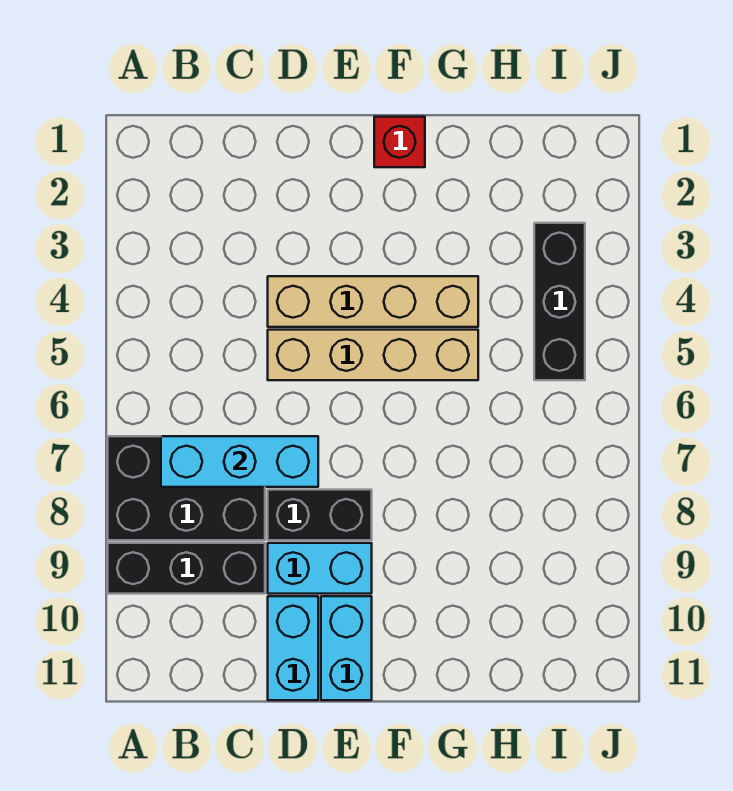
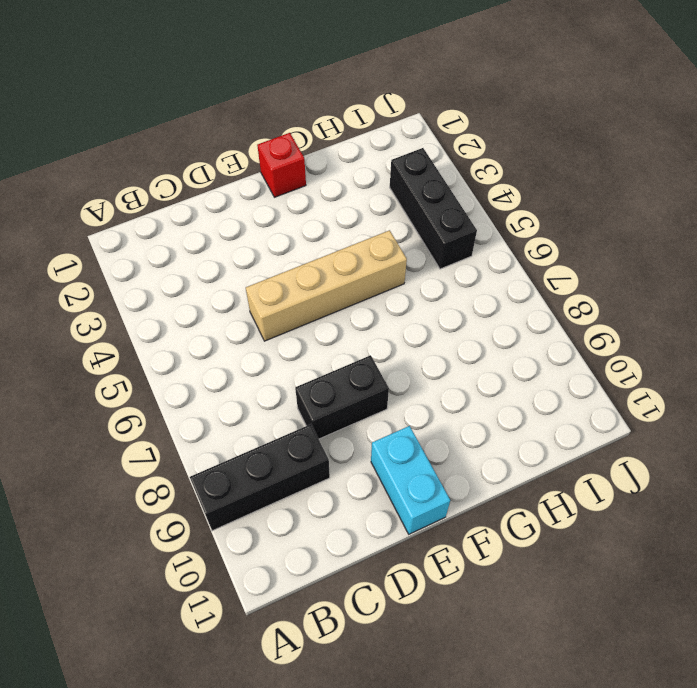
none -> black 2x3 brick [108,436,265,540]
none -> tan 1x4 brick [268,276,478,327]

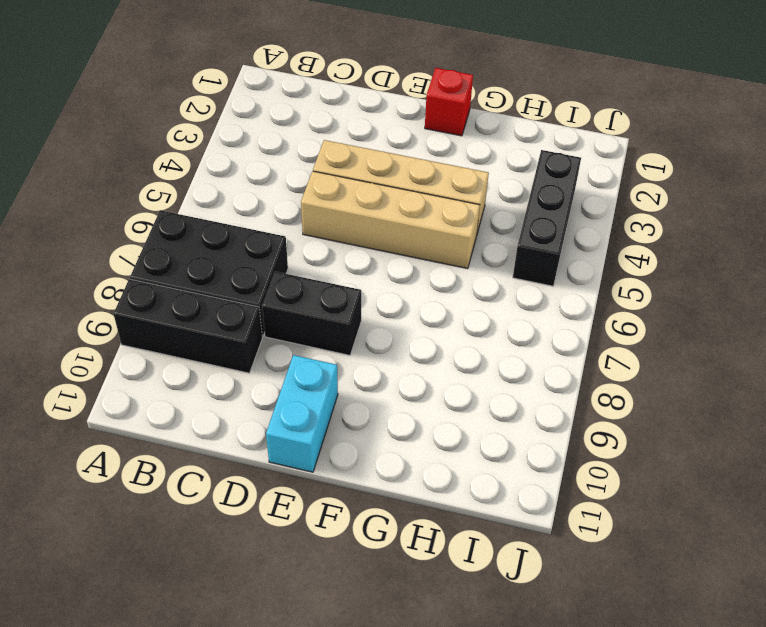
none -> cyan 1x2 brick [268,543,372,594]
none -> cyan 1x2 brick [268,596,318,700]

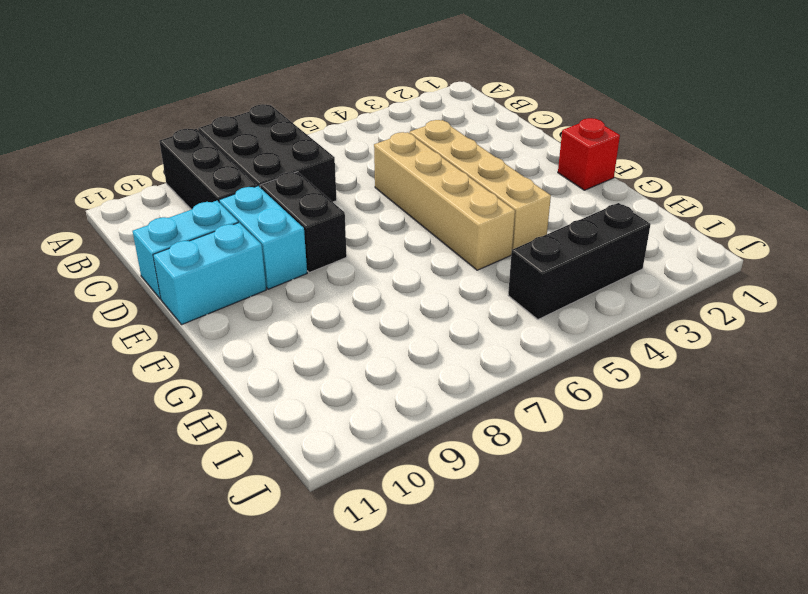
none -> cyan 1x3 brick [161,436,318,487]

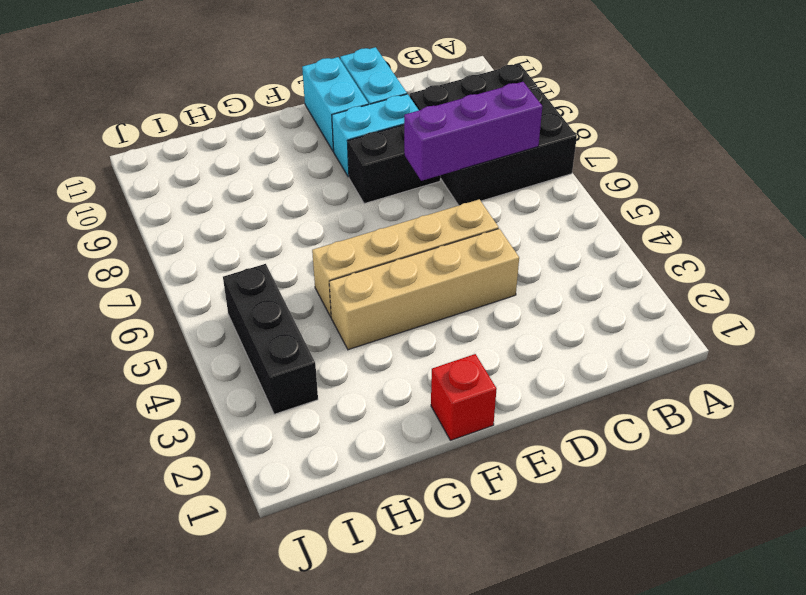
purple 1x3 brick [404,82,542,181] -> cyan 1x3 brick [161,436,318,487]

